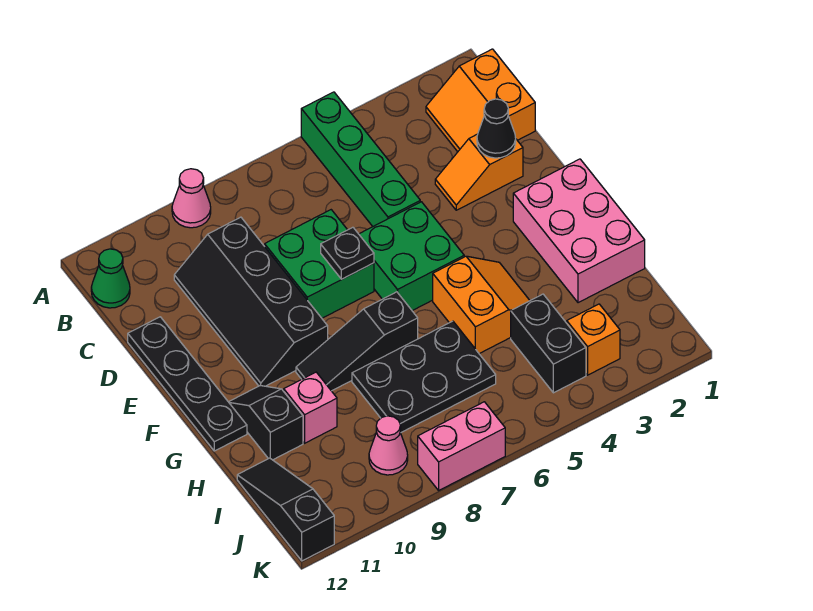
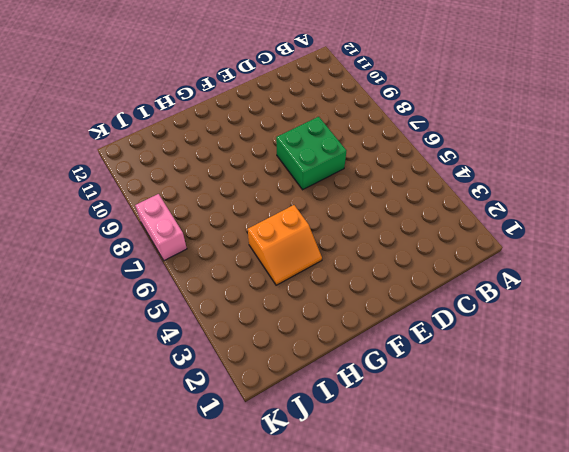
none -> green 1x4 brick [301,92,420,226]
none -> pink 1x1 cone [172,169,211,228]
none -> orange 2x2 slope [426,49,535,152]

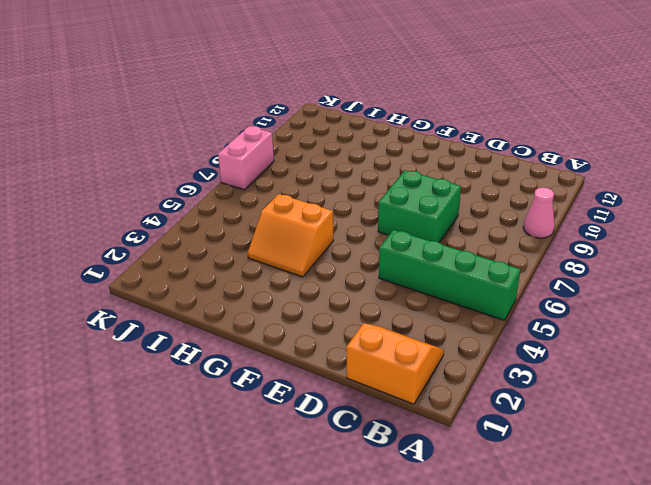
none -> green 1x1 cone [91,249,130,308]
none -> black 2x4 slope [174,217,328,386]
none -> orange 1x2 slope [435,134,523,210]

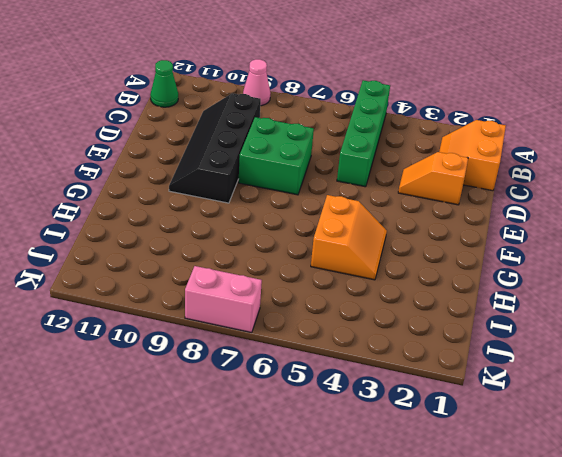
none -> black 1x4 plate [128,317,247,451]
none -> green 2x2 brick [359,202,464,311]
none -> pink 2x3 brick [513,159,645,303]

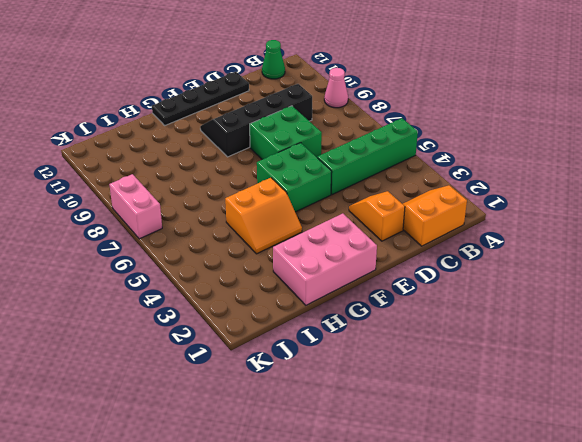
none -> black 1x3 slope [296,292,418,391]
none -> black 1x2 slope [229,385,303,460]
none -> black 2x3 plate [352,321,496,433]

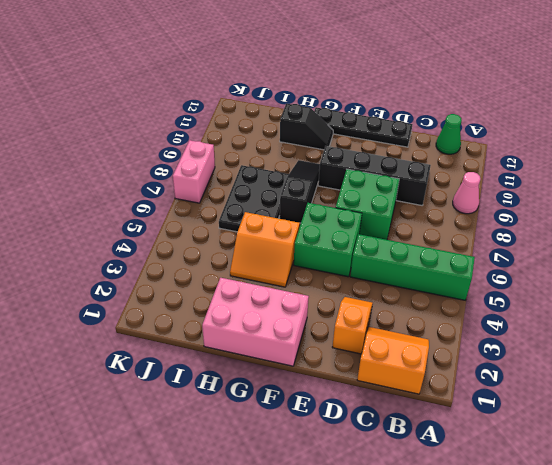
none -> pink 1x1 brick [284,372,337,443]
none -> black 1x2 brick [511,294,586,393]
none -> black 1x3 slope [237,458,334,561]

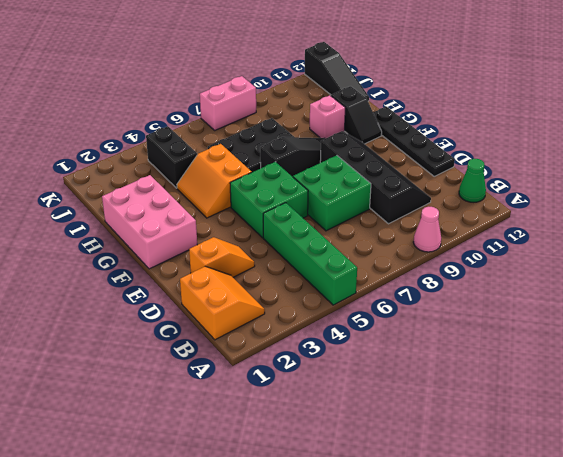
none -> orange 1x1 brick [567,304,620,375]
none -> pink 1x1 cone [369,416,408,475]
none -> black 1x1 cone [477,99,516,158]

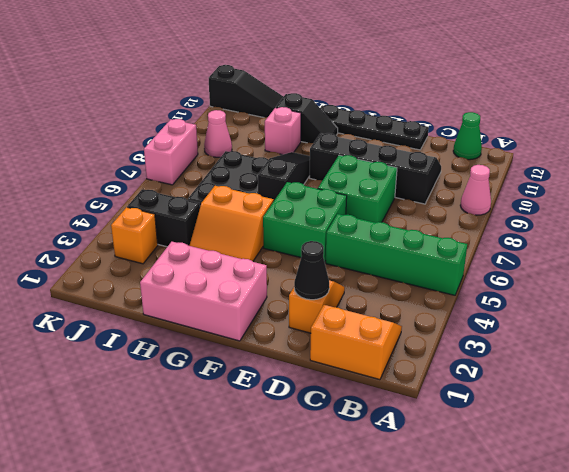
none -> black 1x1 plate [321,227,374,279]

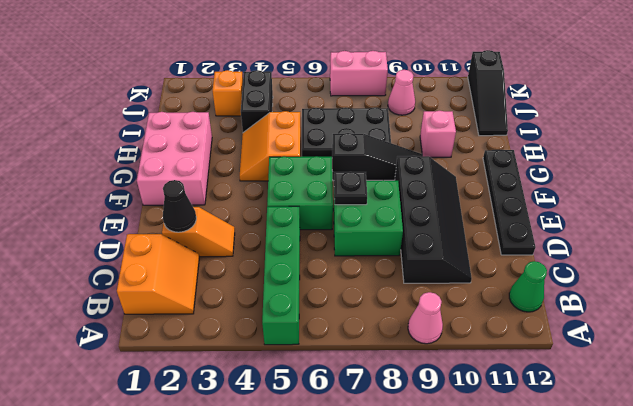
none -> black 1x2 slope [229,385,303,460]

